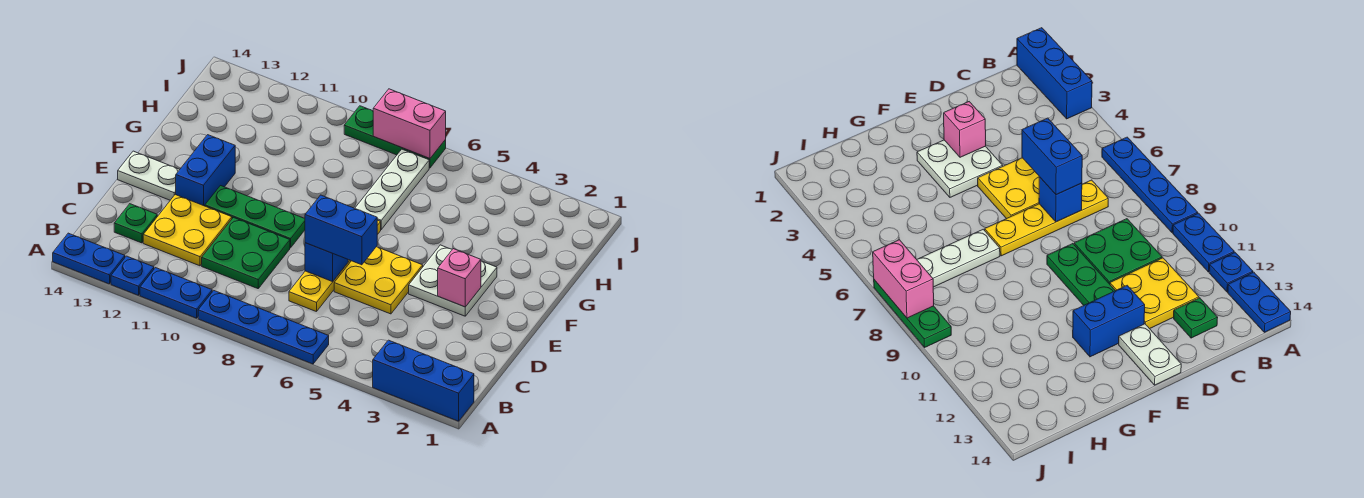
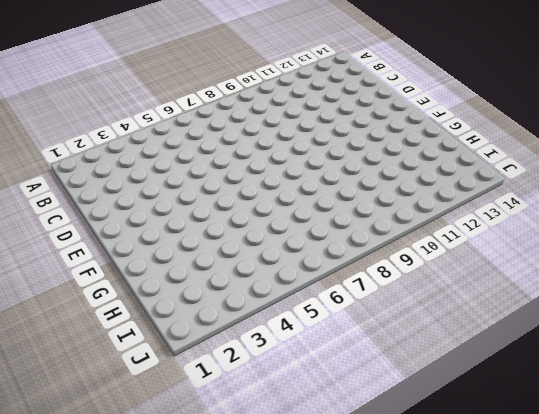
none -> blue 1x3 brick [373,340,474,421]
none -> blue 1x4 plate [198,291,329,364]
none -> blue 1x2 plate [140,268,212,318]

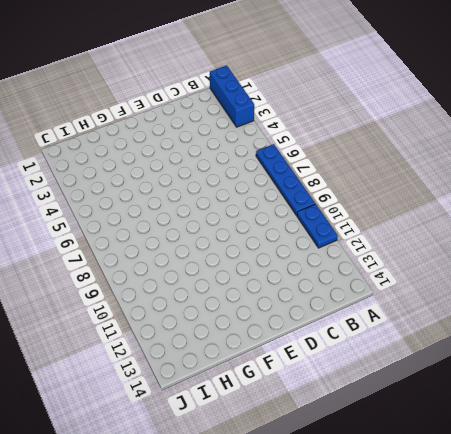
none -> blue 1x1 plate [111,256,154,295]
none -> blue 1x2 plate [53,233,125,284]
none -> yellow 1x4 plate [289,220,381,312]

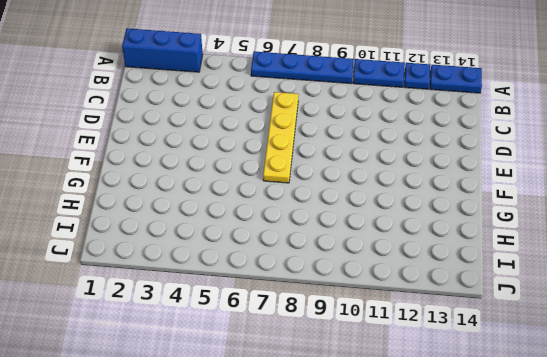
none -> green 2x2 plate [202,217,290,289]
none -> yellow 2x2 plate [143,195,232,266]
none -> green 1x1 plate [114,204,157,243]

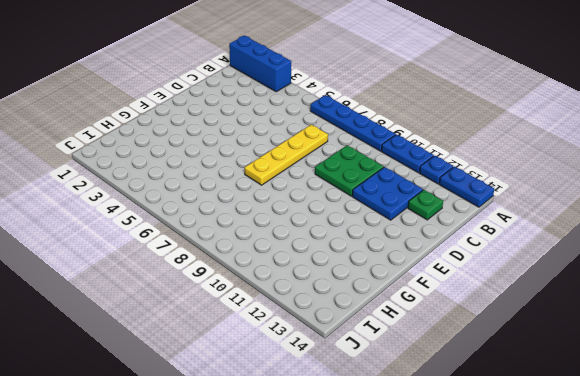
blue 2x2 plate [352,167,423,220] -> yellow 2x2 plate [143,195,232,266]
none -> yellow 2x2 plate [334,247,423,314]
none -> white 2x2 plate [409,245,497,316]
none -> green 1x3 plate [205,186,305,248]

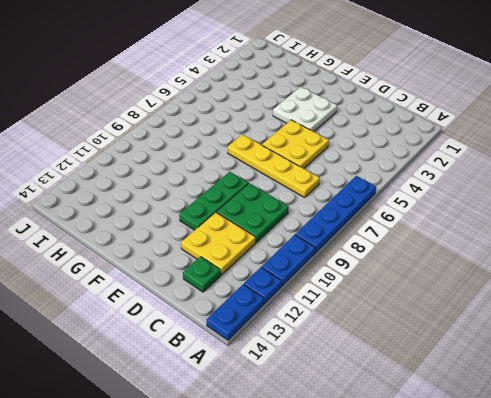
none -> blue 1x3 brick [373,340,474,421]
none -> blue 1x2 brick [176,135,235,206]
none -> white 1x2 plate [118,151,180,200]

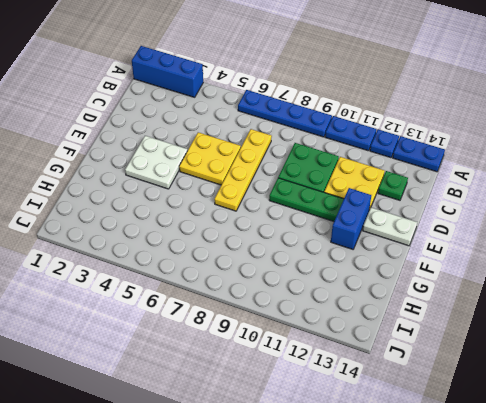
none -> white 1x3 plate [355,149,429,229]
none -> green 1x3 plate [344,106,446,168]
none -> blue 1x1 brick [305,243,348,282]

